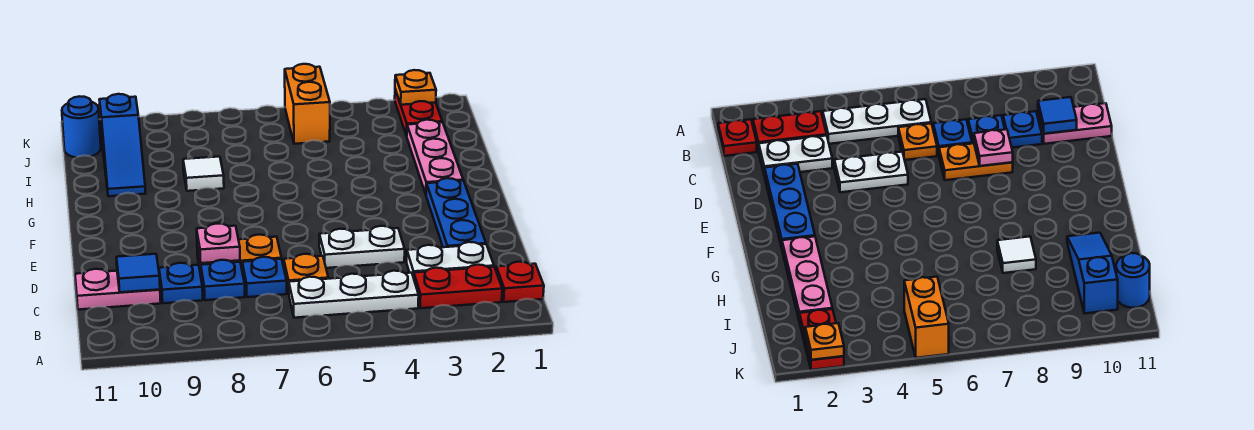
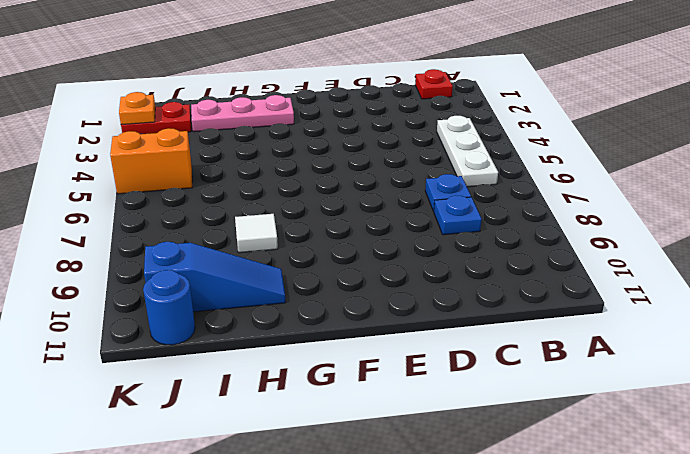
none -> red 1x2 plate [414,265,502,308]
none -> white 1x2 plate [407,242,494,278]
none -> orange 1x1 plate [284,254,328,293]

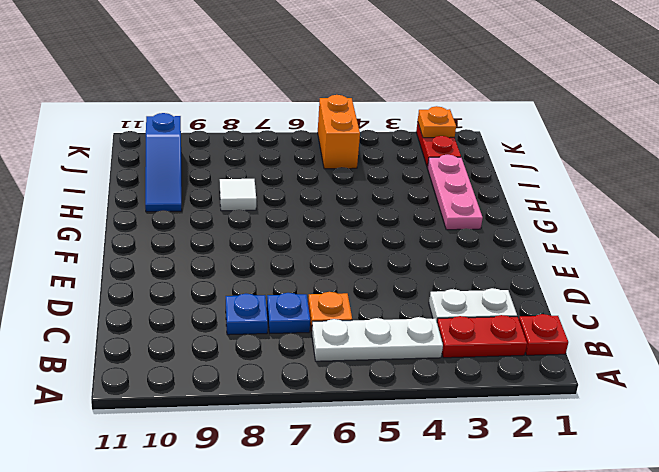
none -> blue 1x1 plate [159,263,203,303]
none -> pink 1x2 plate [75,269,161,310]
none -> blue 1x3 plate [426,178,486,247]

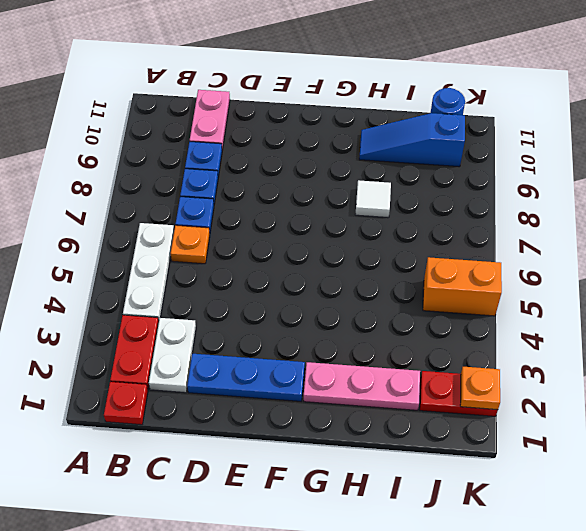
none -> white 1x2 plate [319,226,405,268]
none -> orange 1x2 plate [197,235,282,275]
none -> blue 1x1 tile [116,254,160,292]

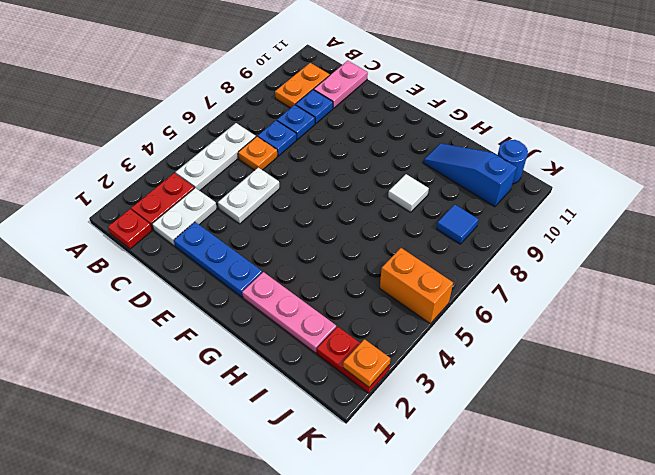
orange 1x2 plate [275,63,330,108] -> orange 1x2 plate moved to [197,235,282,275]
blue 1x1 tile [437,204,479,244] -> blue 1x1 tile moved to [116,254,160,292]
none -> pink 1x1 plate [197,224,240,263]

